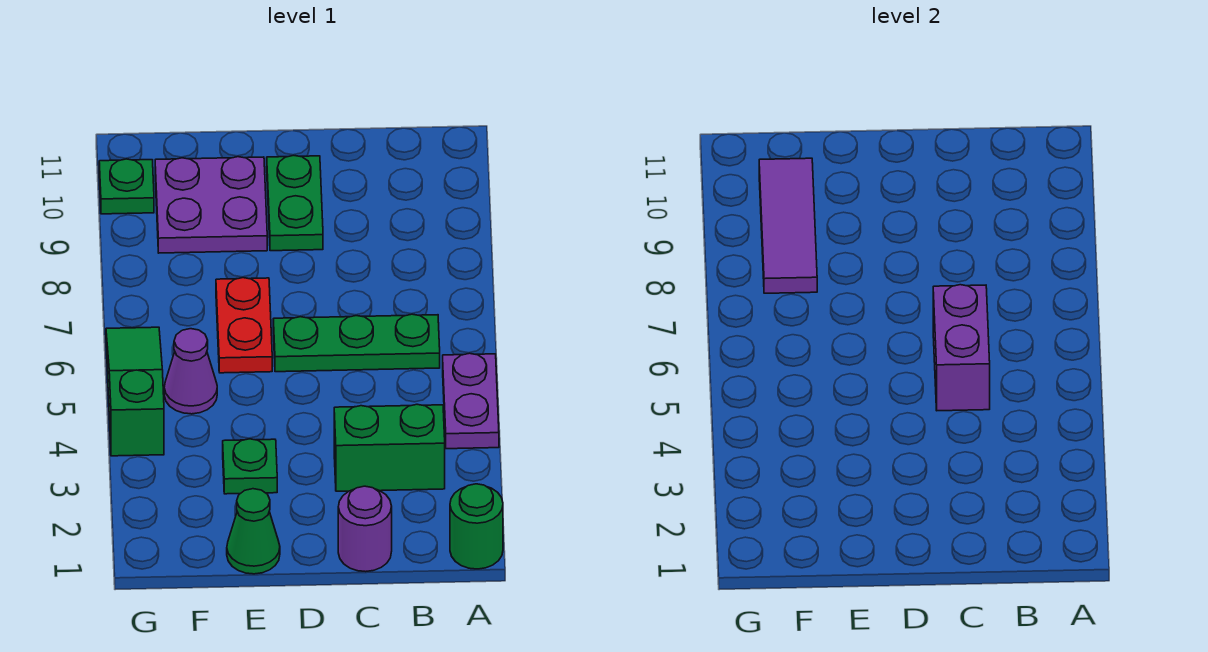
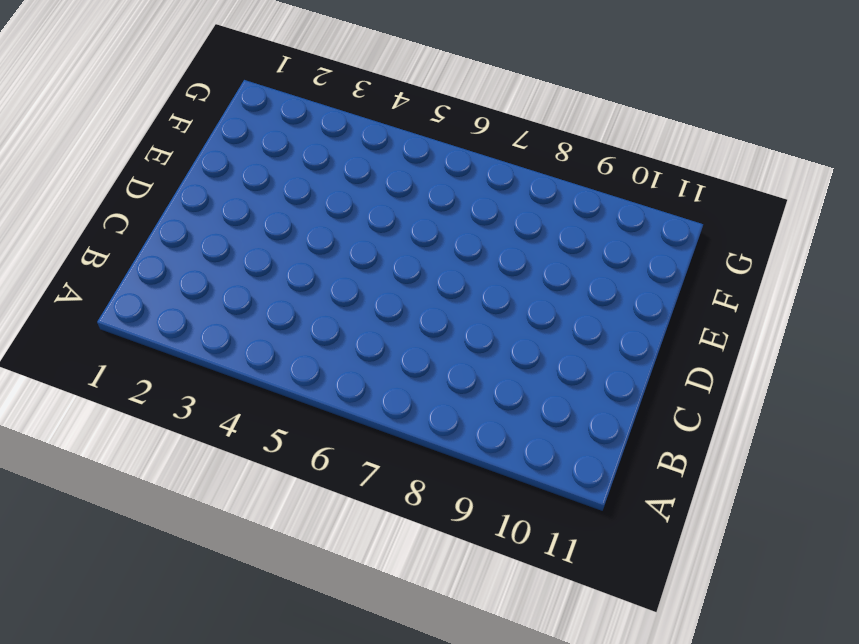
none -> green 1x1 round brick [450,484,503,569]
none -> purple 1x2 plate [443,353,499,449]
none -> green 1x2 brick [334,404,445,491]

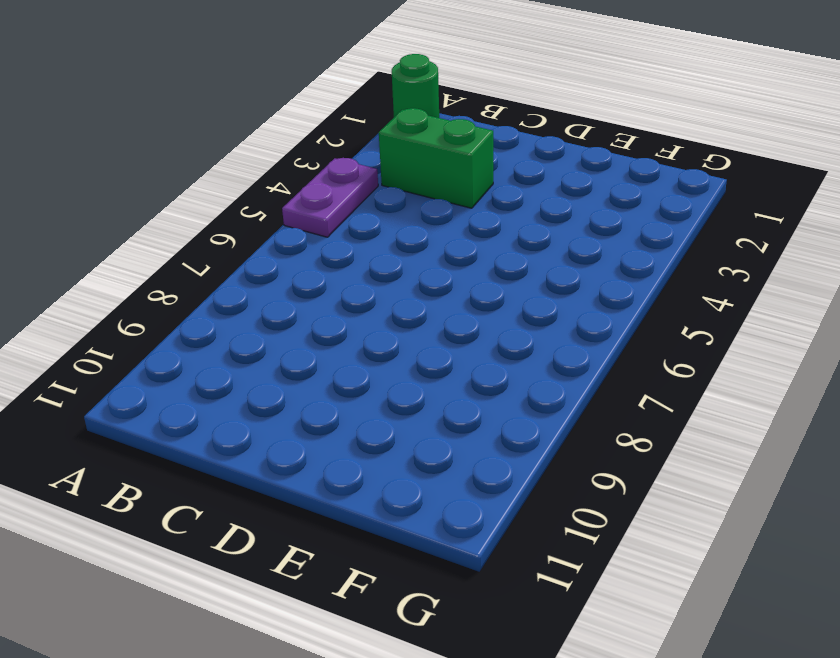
none -> green 1x3 plate [273,314,440,372]
none -> purple 1x1 round brick [338,486,392,572]
none -> green 1x2 plate [267,155,323,251]

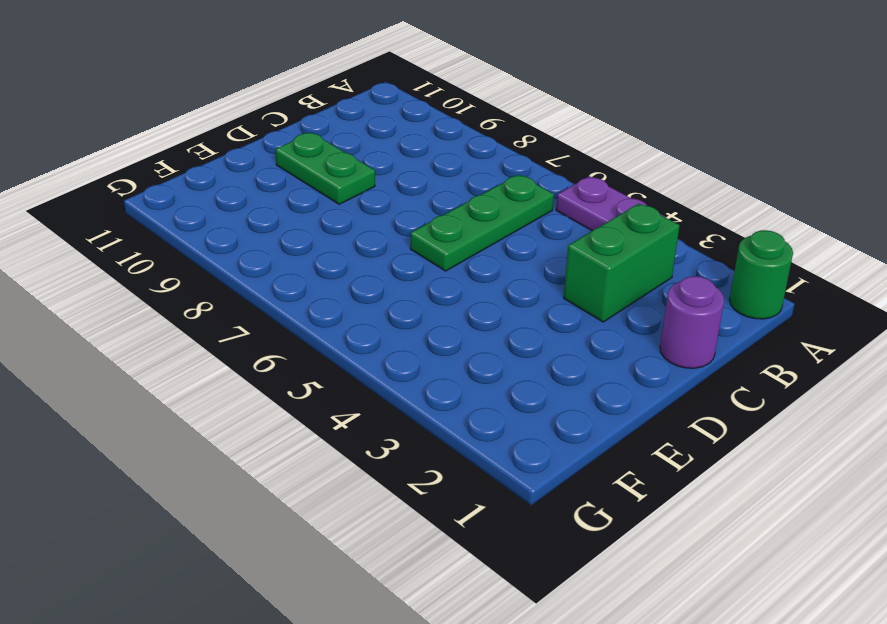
none -> green 1x1 cone [227,489,280,574]
none -> green 1x1 plate [223,439,277,494]
none -> red 1x2 plate [216,278,272,373]

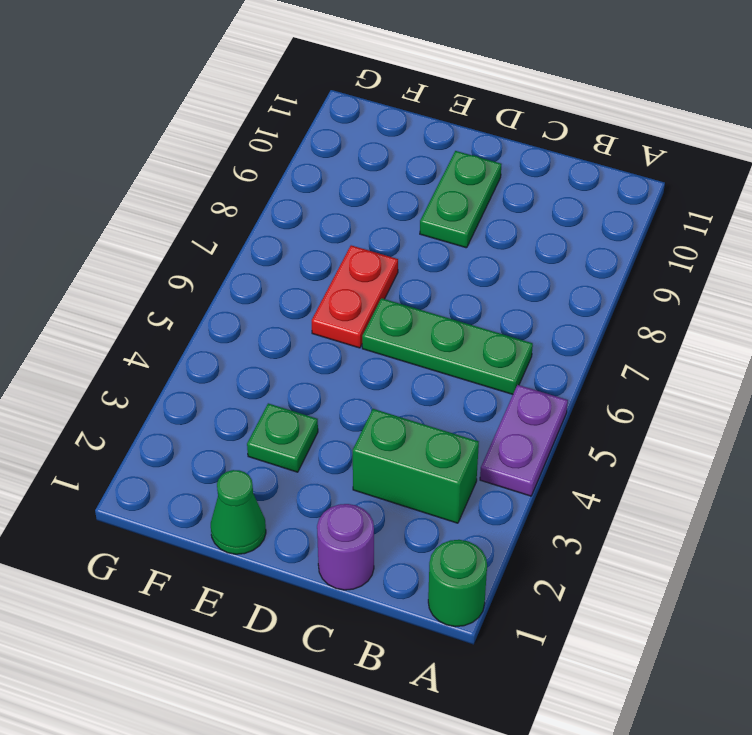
none -> purple 2x2 plate [155,157,267,253]
none -> purple 1x1 cone [164,329,217,414]
none -> green 1x3 slope [106,327,164,456]

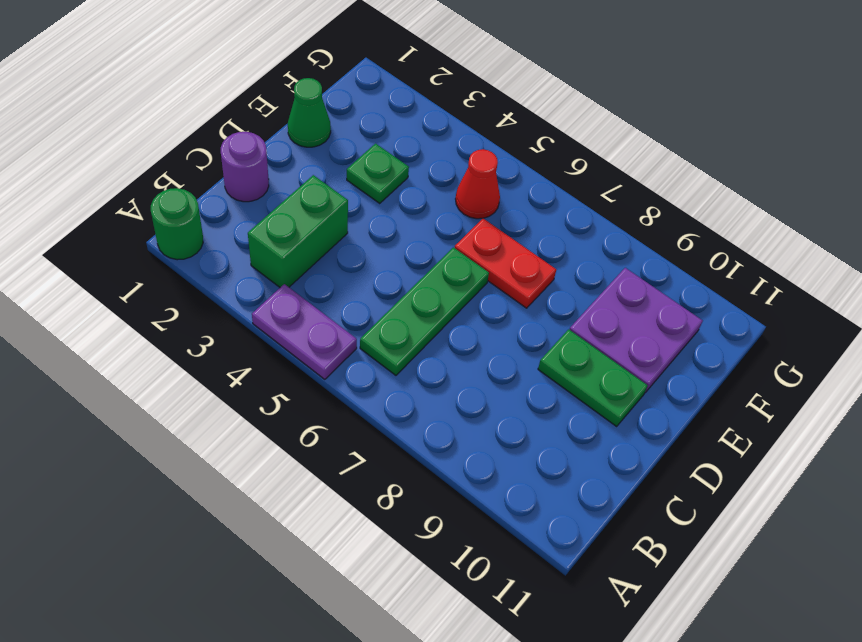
red 1x1 cone [456,149,500,219] -> purple 1x1 cone [164,329,217,414]
none -> green 1x3 slope [106,327,164,456]
none -> green 1x1 plate [99,159,154,214]
none -> purple 1x2 brick [933,285,990,411]

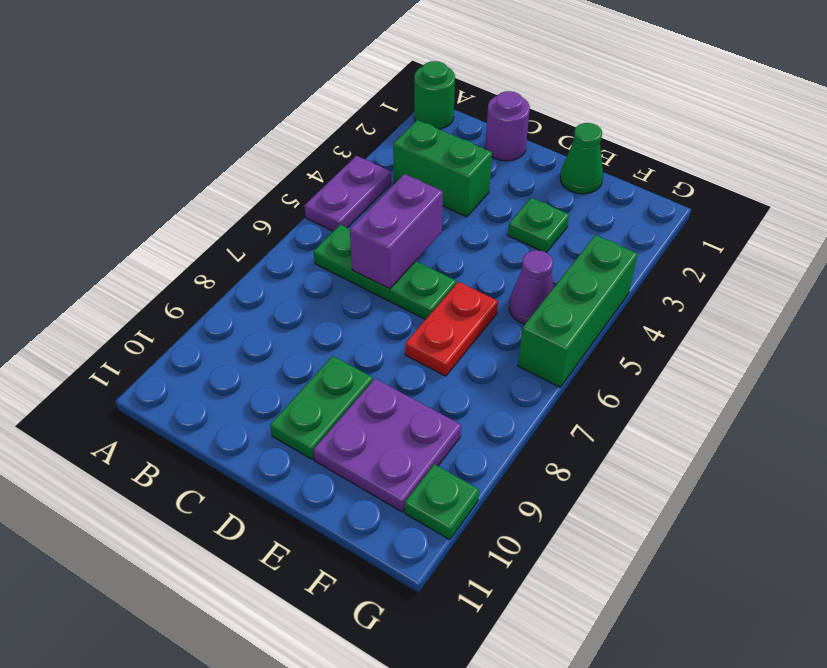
green 1x3 brick [518,235,638,387] -> green 1x3 slope [106,327,164,456]
none -> purple 1x3 tile [759,158,817,293]

